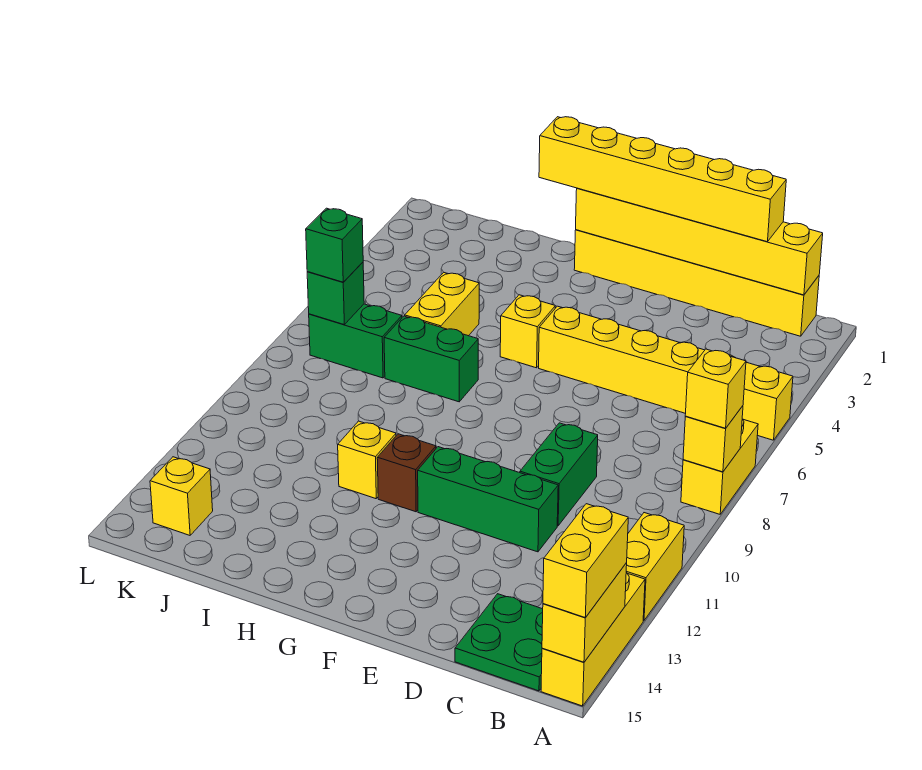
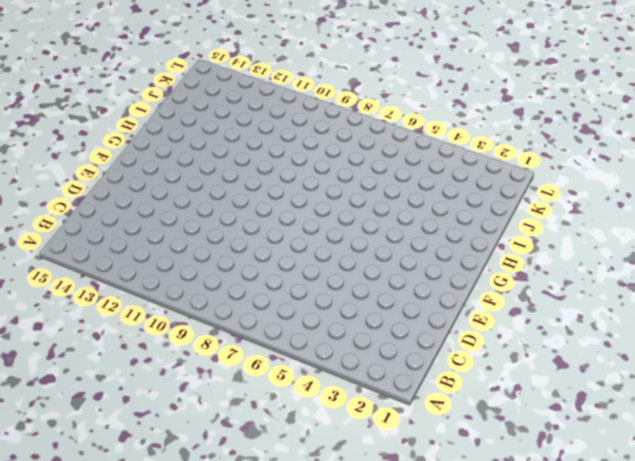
none -> yellow 1x6 brick [539,306,793,440]
none -> yellow 1x2 brick [681,419,758,514]
none -> yellow 1x2 brick [626,513,684,621]

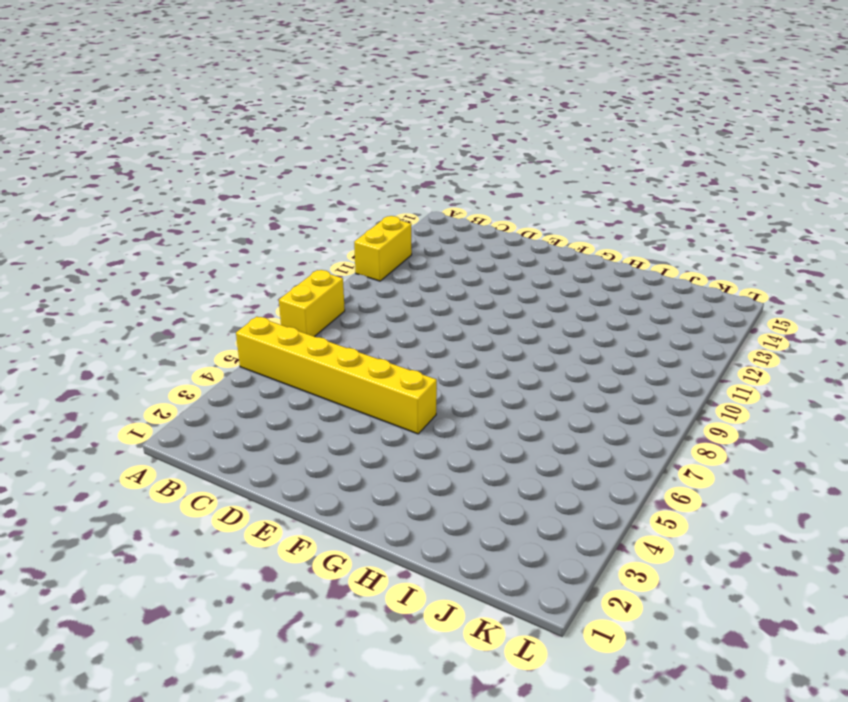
none -> yellow 1x3 brick [541,572,645,706]
none -> yellow 1x6 brick [574,230,819,336]
none -> green 2x2 plate [455,594,543,691]

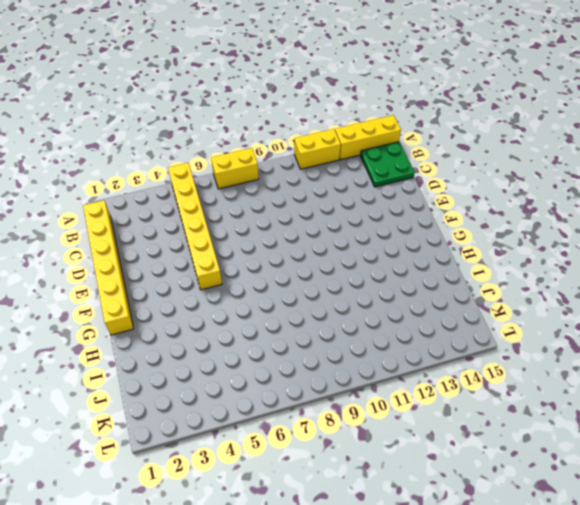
none -> green 1x2 brick [520,423,598,526]
none -> green 1x3 brick [418,447,558,552]
none -> yellow 1x1 brick [500,295,555,368]

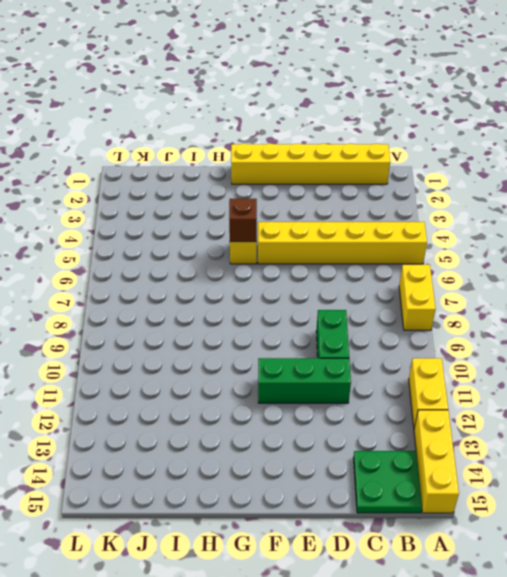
brown 1x1 brick [229,198,257,242] -> brown 1x1 brick moved to [377,434,436,512]
none -> green 1x2 brick [384,316,478,402]
none -> yellow 1x1 brick [338,421,396,499]
none -> yellow 1x2 brick [405,272,479,336]

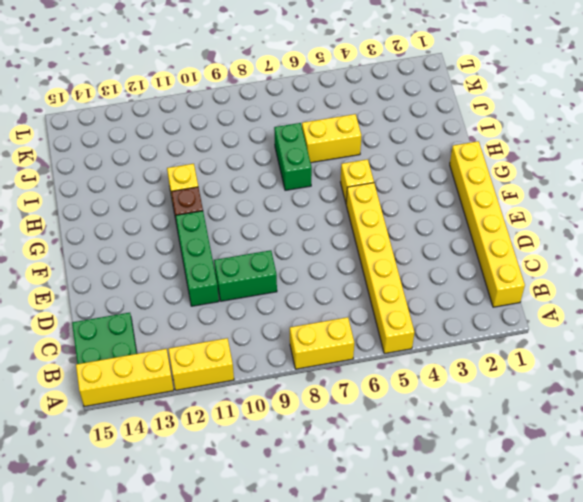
none -> green 1x2 brick [309,304,402,378]
none -> yellow 1x1 brick [150,457,213,535]
none -> yellow 1x1 brick [683,406,743,472]

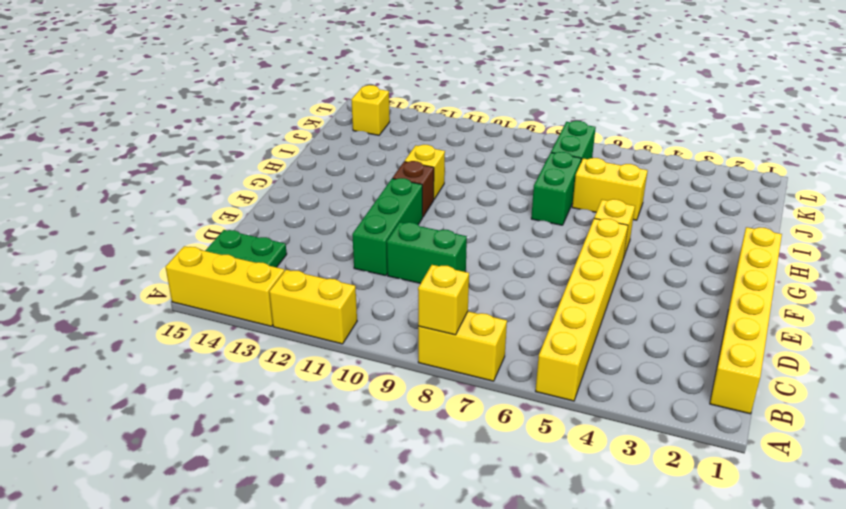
none -> yellow 1x2 brick [542,563,627,662]
none -> yellow 1x6 brick [576,188,823,295]
none -> green 1x1 brick [307,262,364,324]

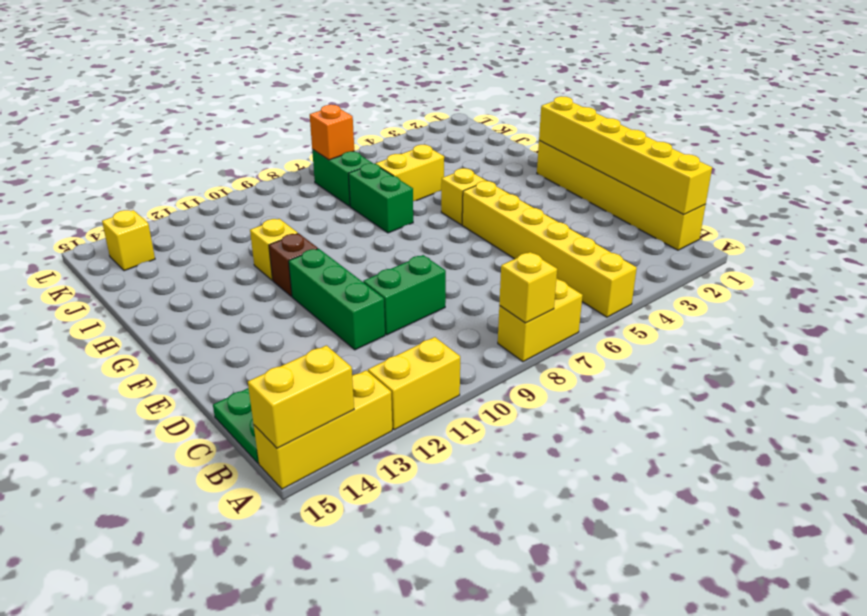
orange 1x1 brick [310,105,354,160] -> green 1x1 brick [307,262,364,324]
none -> yellow 1x1 brick [685,349,746,428]
none -> yellow 1x2 brick [543,504,628,618]
none -> yellow 1x6 brick [539,117,786,242]

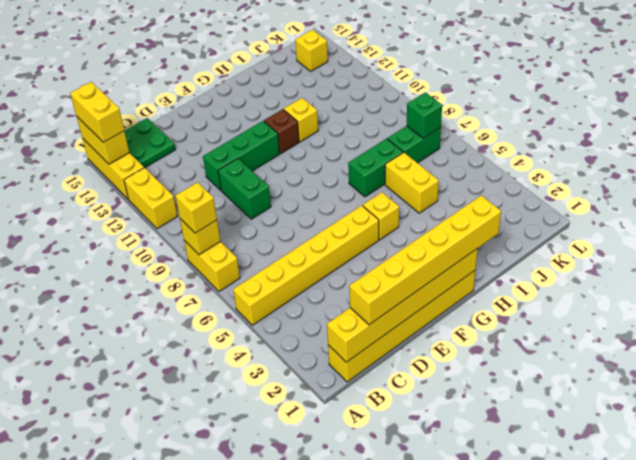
none -> green 1x1 brick [306,208,363,282]

